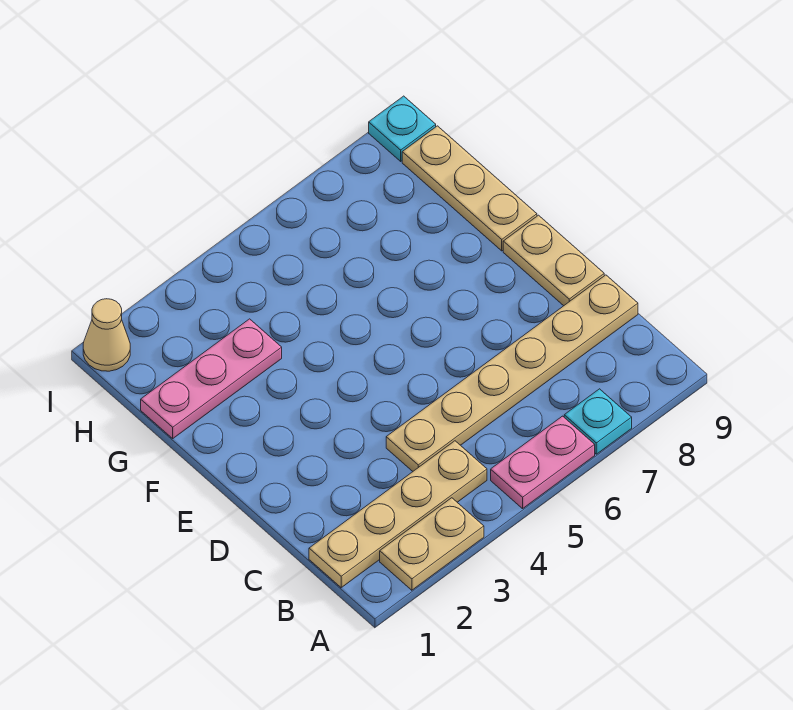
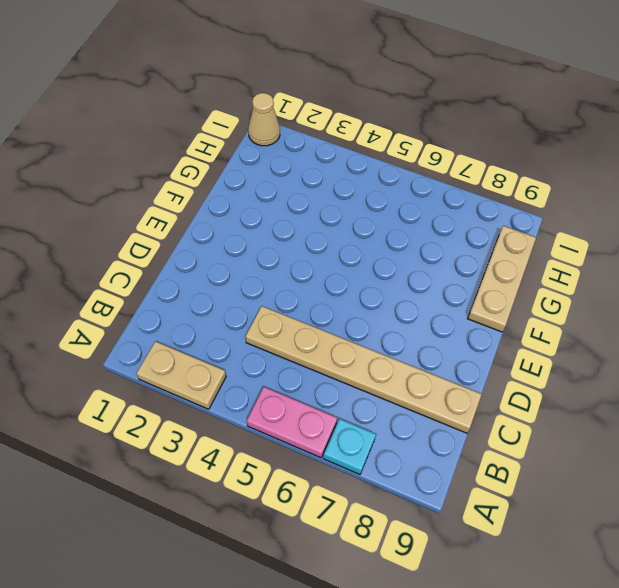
none -> tan 1x4 plate [309,441,487,588]
none -> tan 1x2 plate [503,215,604,306]

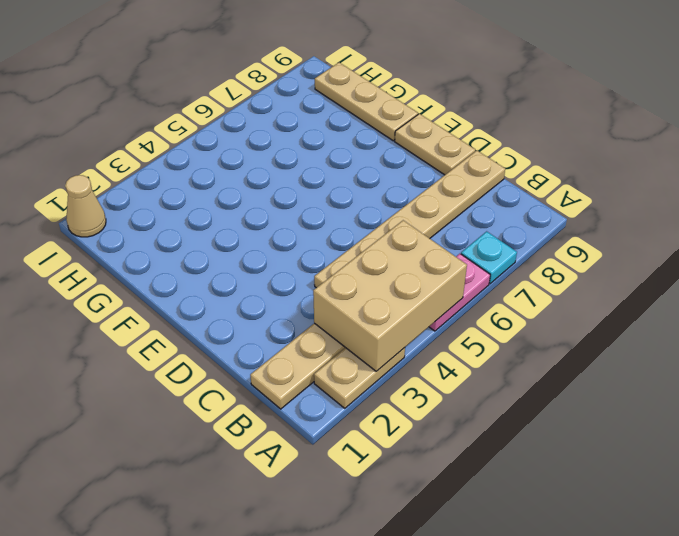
tan 2x3 brick [313,220,467,371] -> none
none -> pink 1x3 plate [141,319,282,438]
none -> cyan 1x1 plate [369,96,436,161]

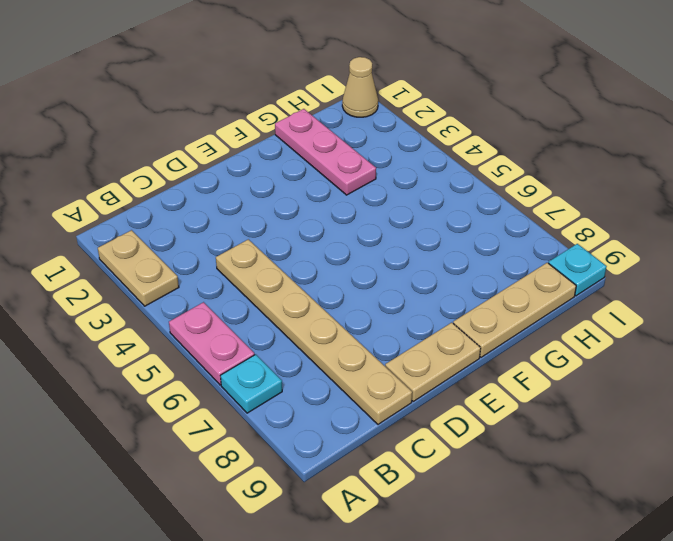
none -> tan 1x4 plate [309,441,487,588]

